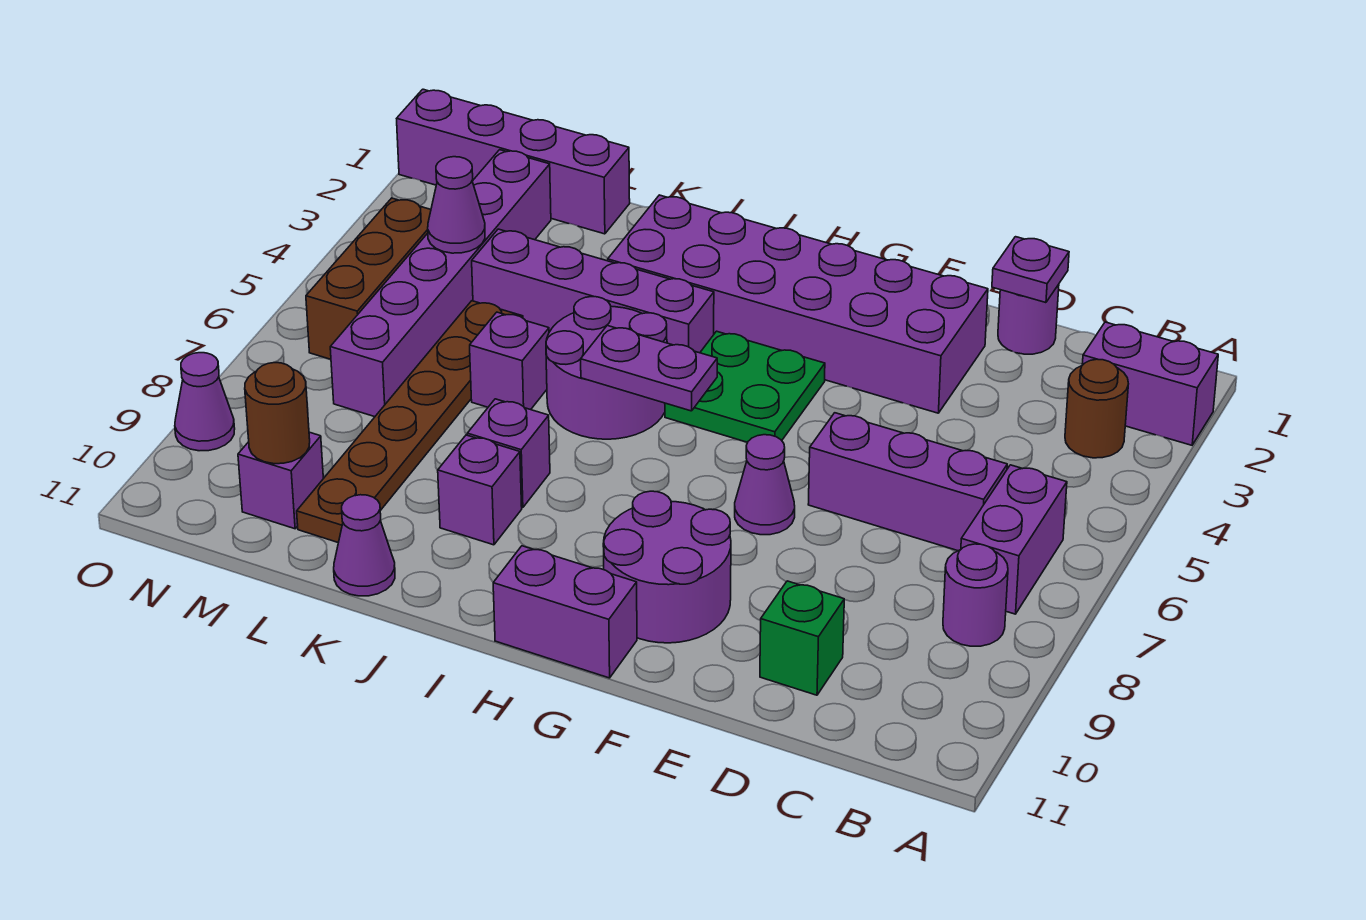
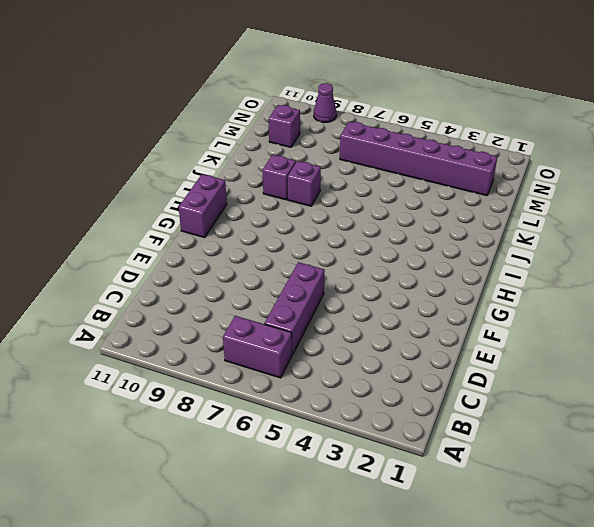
none -> purple 1x2 brick [1082,322,1218,445]
none -> brown 1x1 round brick [1065,359,1128,458]
none -> purple 1x1 round brick [943,544,1008,646]

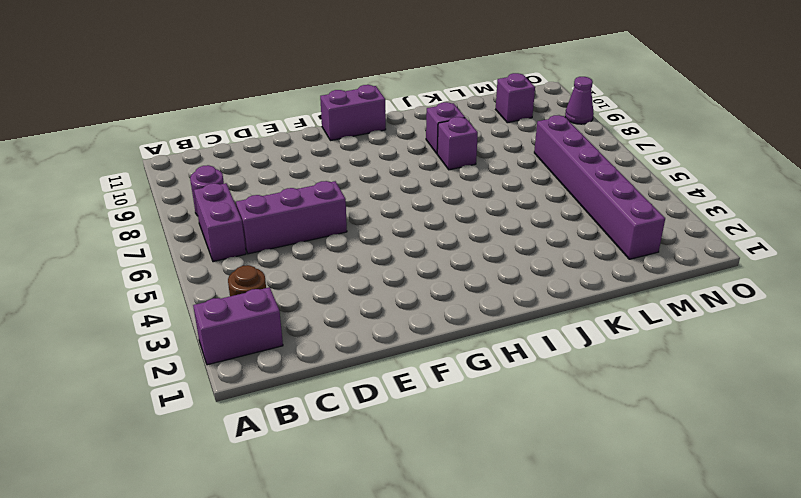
none -> purple 1x1 round brick [998,284,1059,354]
none -> green 1x1 brick [760,581,844,695]
none -> purple 2x6 brick [608,195,988,413]

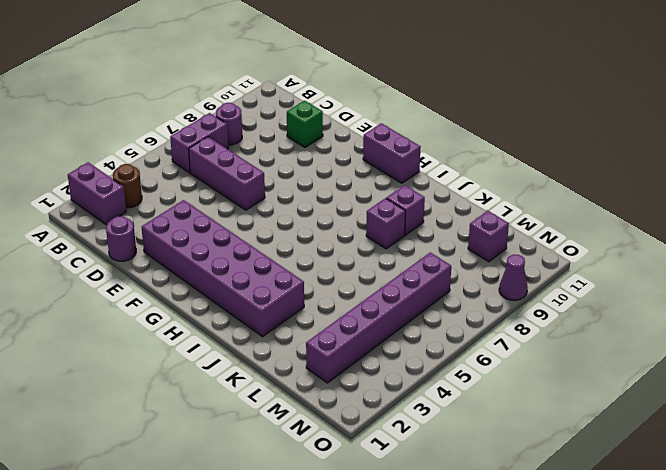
none -> purple 1x1 cone [735,435,795,535]
none -> purple 2x2 round brick [603,491,731,643]
none -> green 2x2 plate [665,331,825,442]

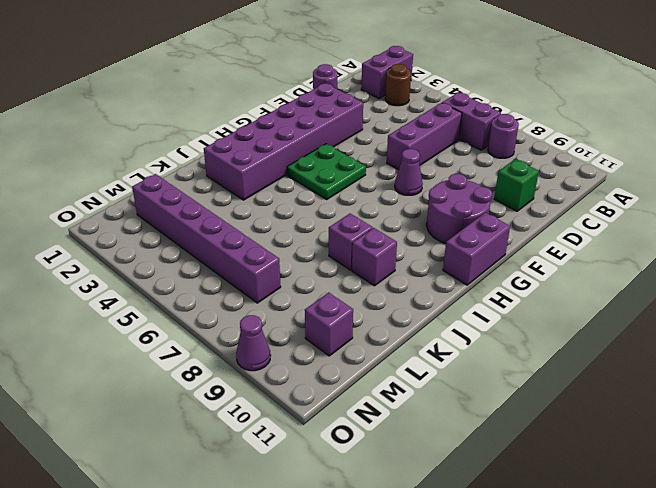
none -> purple 1x4 brick [472,229,714,353]
none -> purple 2x2 round brick [546,297,667,439]
none -> purple 1x1 brick [470,312,549,410]

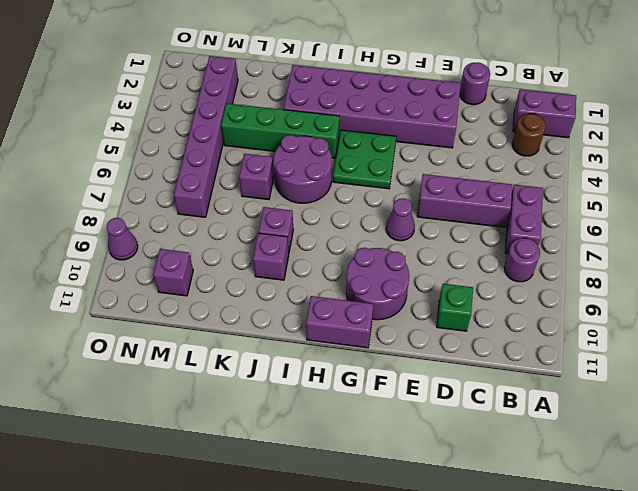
green 1x4 brick [221,103,339,158] -> purple 1x4 brick [472,229,714,353]
none -> purple 1x1 cone [334,495,395,596]
none -> purple 1x4 brick [397,89,630,234]
none -> brown 1x6 plate [297,301,523,543]

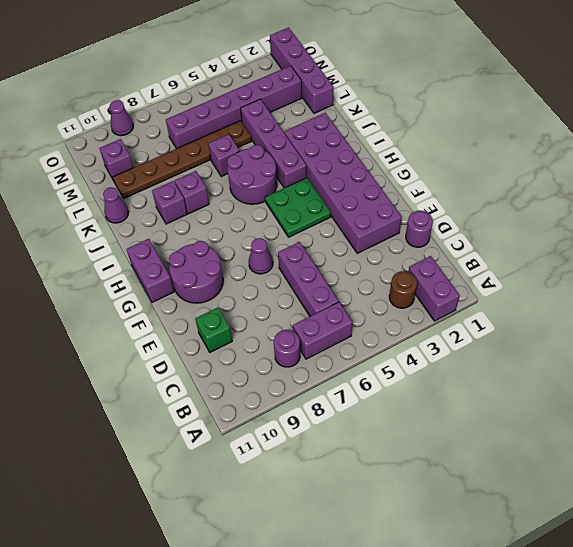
none -> brown 1x3 brick [306,198,431,359]
none -> purple 1x1 plate [992,237,1069,303]
none -> purple 1x2 plate [581,326,717,411]

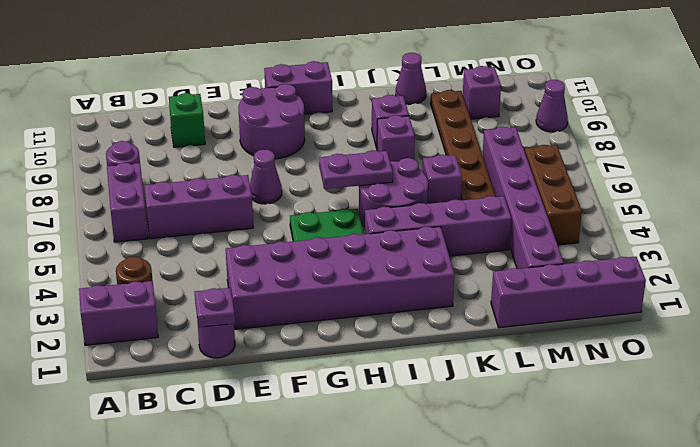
none -> purple 1x1 cone [428,157,485,253]
none -> brown 1x1 round brick [245,363,310,464]

